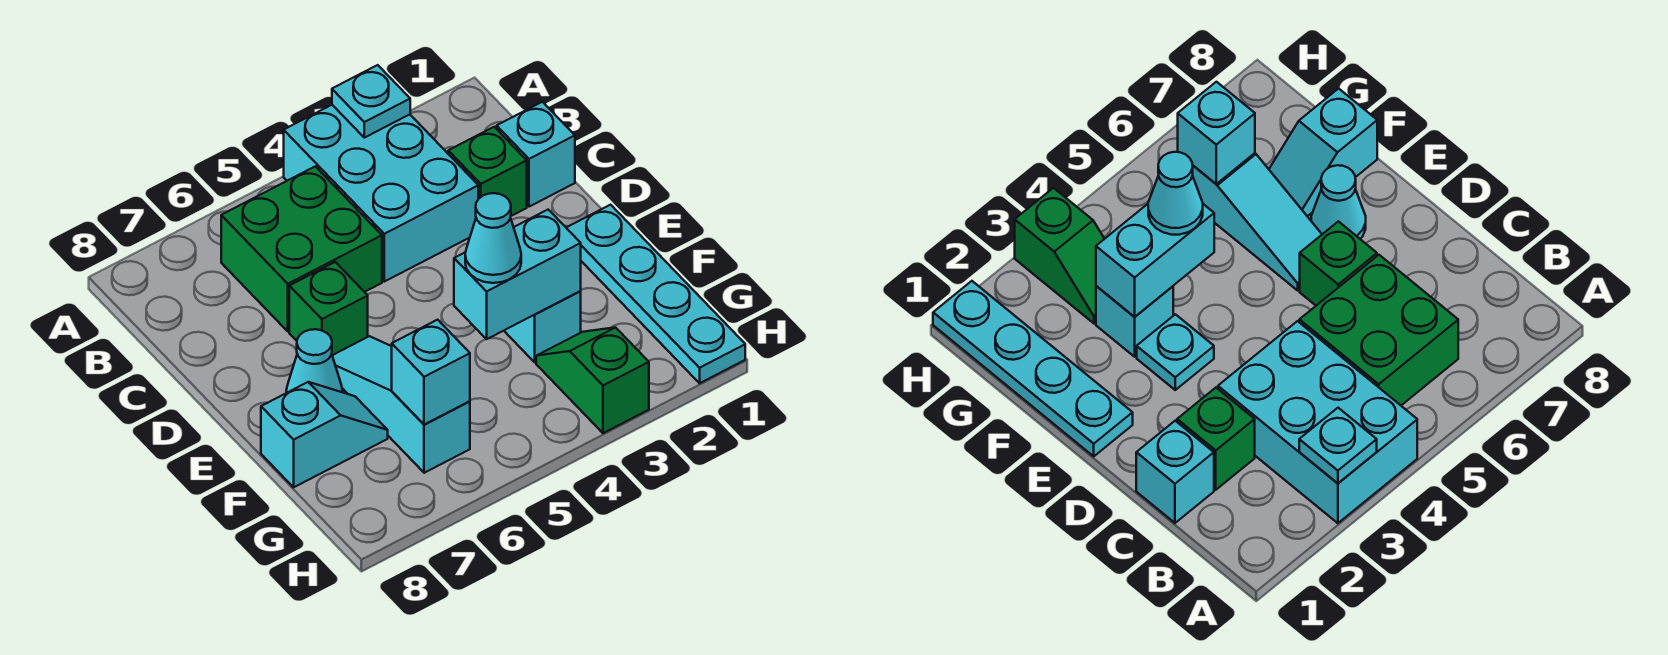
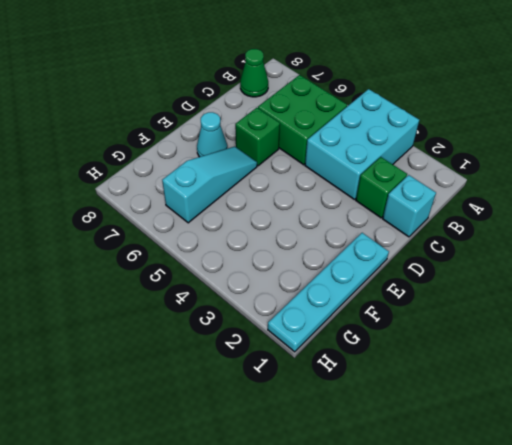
green 1x1 cone [240,49,268,97] -> none
none -> cyan 1x1 plate [1137,314,1214,390]
none -> cyan 1x1 brick [504,291,581,362]
none -> cyan 1x2 slope [261,382,388,487]

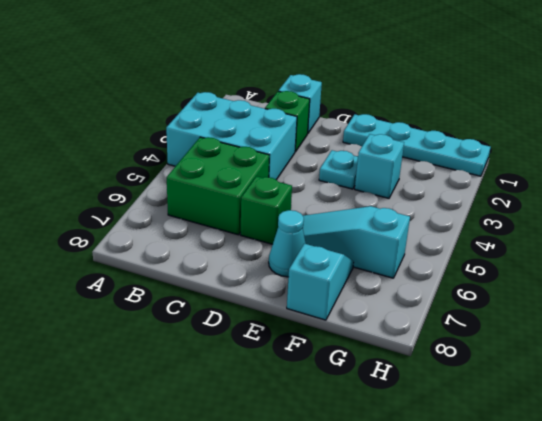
none -> green 1x2 slope [536,327,649,433]
none -> cyan 1x1 plate [332,65,410,138]
none -> cyan 1x2 brick [454,210,581,339]

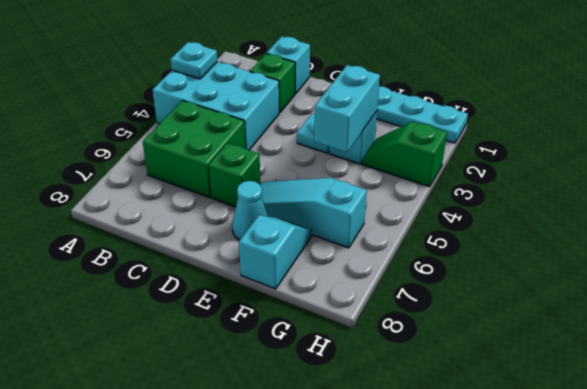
none -> cyan 1x1 brick [392,320,470,425]
none -> cyan 1x1 cone [465,193,521,283]

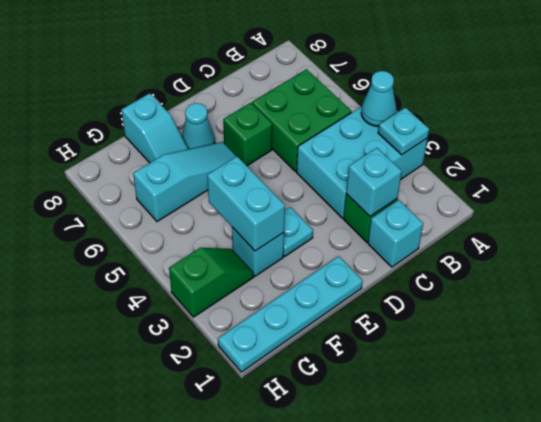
cyan 1x1 cone [361,71,396,126] -> cyan 1x1 cone moved to [465,193,521,283]
cyan 1x1 brick [346,148,402,217] -> cyan 1x1 brick moved to [392,320,470,425]

